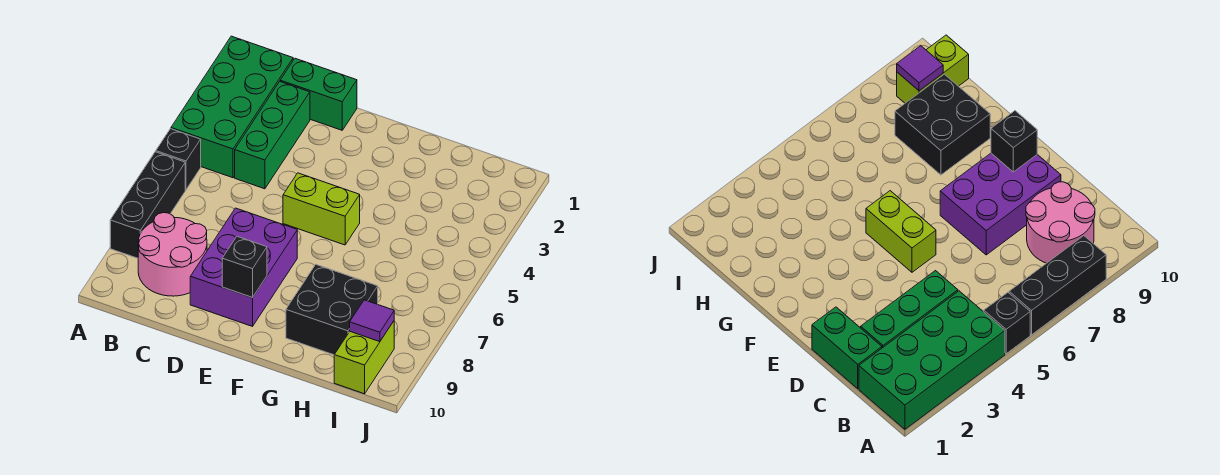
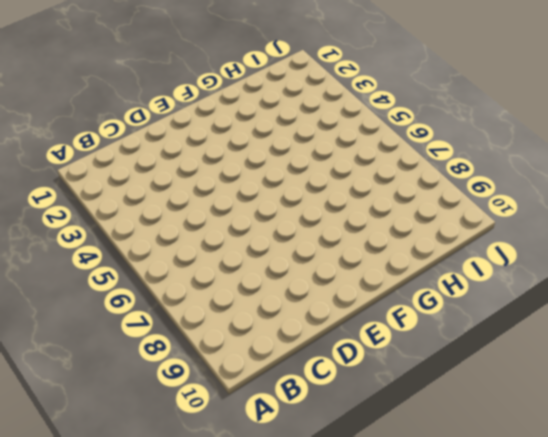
none -> green 2x4 brick [171,36,293,178]
none -> black 1x1 brick [156,129,201,190]
none -> black 1x3 brick [110,152,185,258]

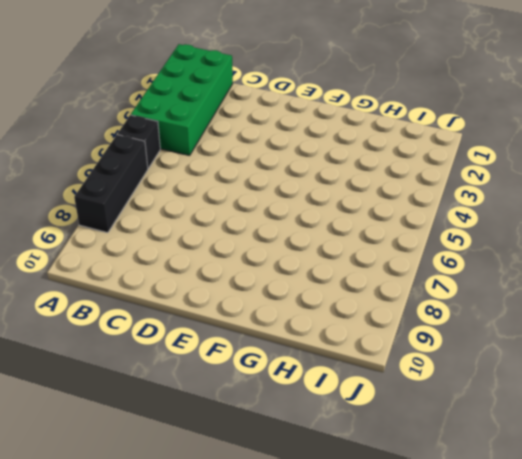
none -> pink 2x2 round brick [138,213,207,296]
none -> green 1x2 brick [280,58,357,130]
none -> green 1x3 brick [235,82,310,189]

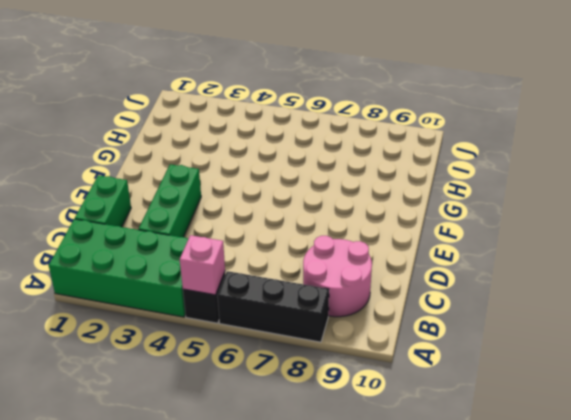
pink 1x1 brick [180,235,225,295] -> none
green 1x3 brick [139,164,201,237] -> green 1x3 brick turned to [235,82,310,189]
none -> purple 2x3 brick [190,208,297,326]
none -> lime 1x2 brick [283,173,360,245]
none -> black 2x2 brick [286,265,378,355]

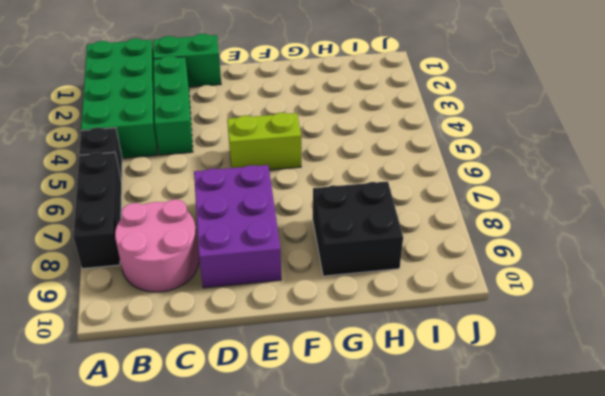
none -> lime 1x2 brick [334,321,394,394]
none -> black 1x1 brick [222,236,267,298]
none -> purple 1x1 tile [350,300,394,342]

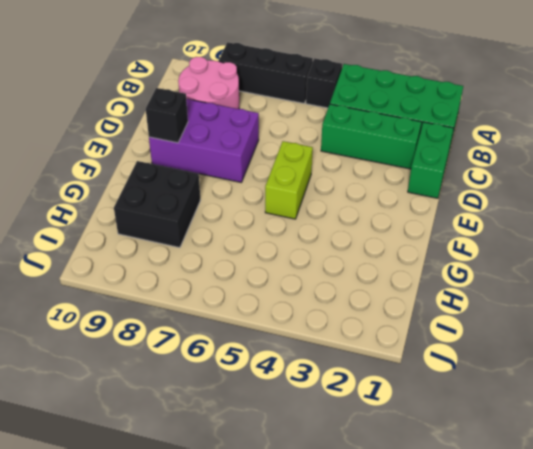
none -> lime 1x2 brick [334,321,394,394]
none -> purple 1x1 tile [350,300,394,342]

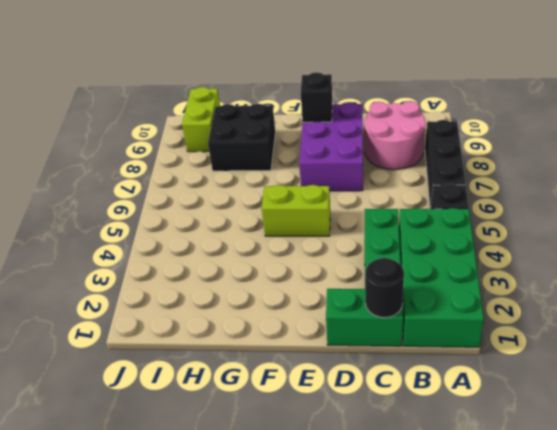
black 1x1 round brick [365,258,404,318] -> none
none -> purple 1x1 tile [350,300,394,342]

